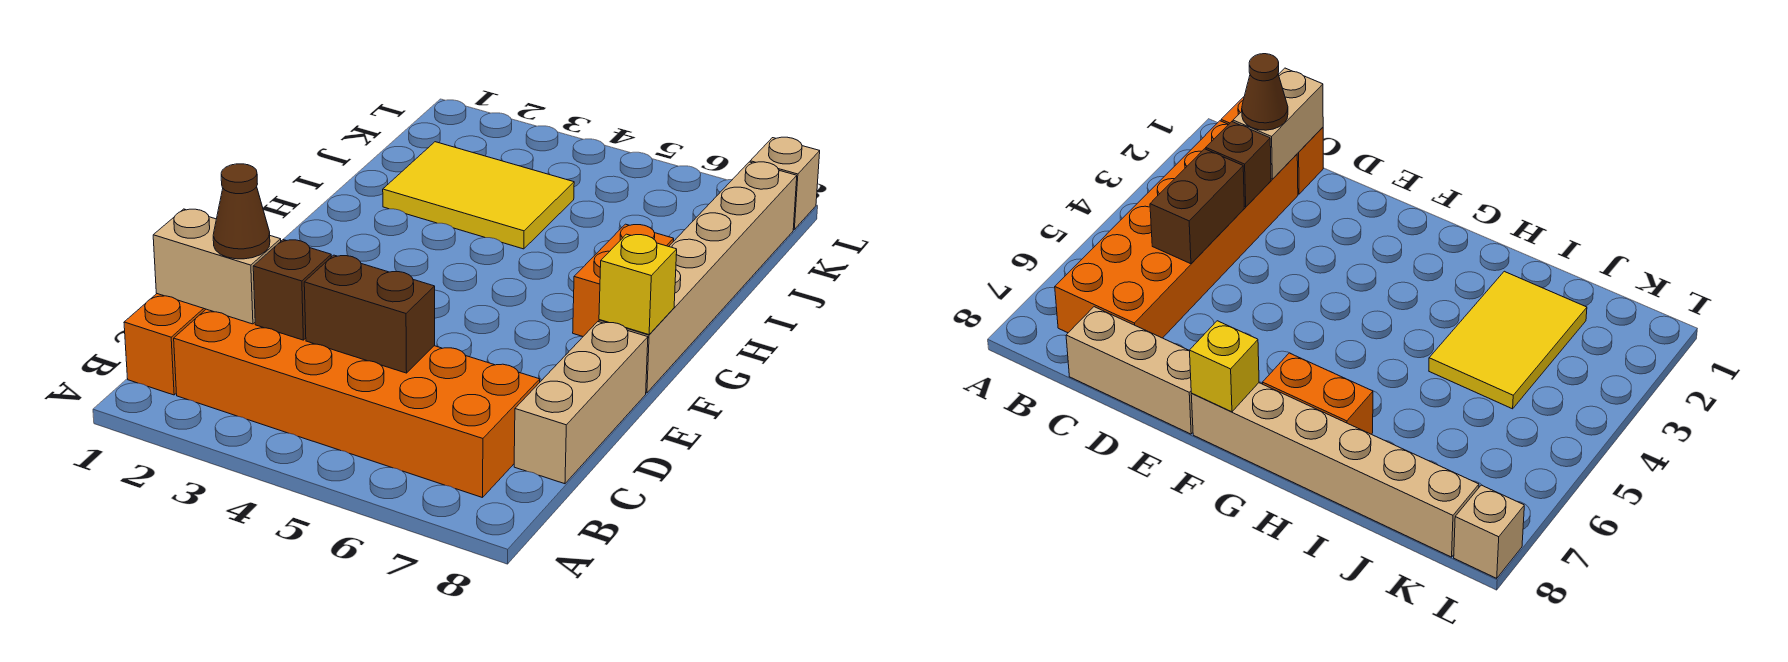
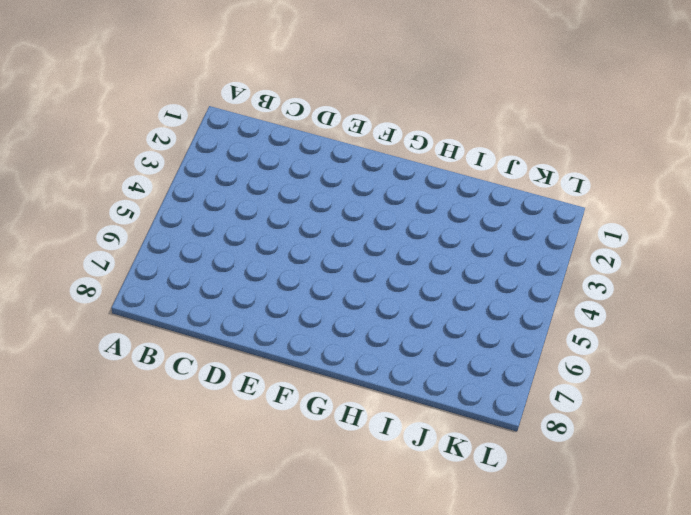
none -> orange 1x2 brick [124,294,206,395]
none -> orange 2x6 brick [174,309,540,498]
none -> tan 1x3 brick [514,322,648,484]

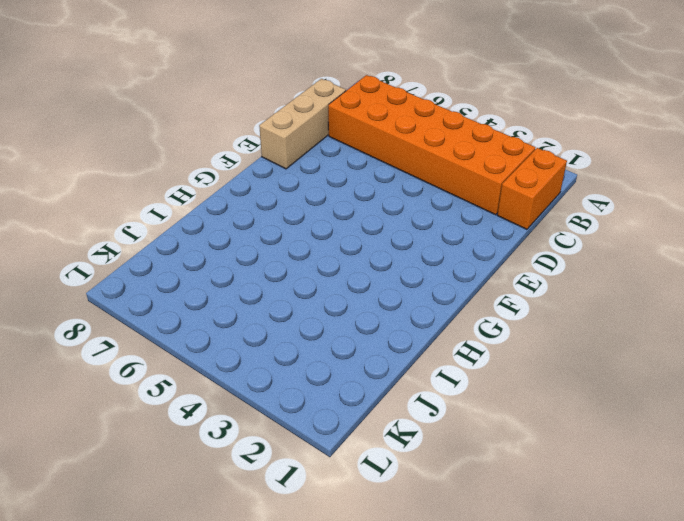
none -> tan 1x6 brick [599,162,797,393]
none -> orange 1x2 brick [573,224,674,337]
none -> yellow 2x3 tile [383,142,574,249]

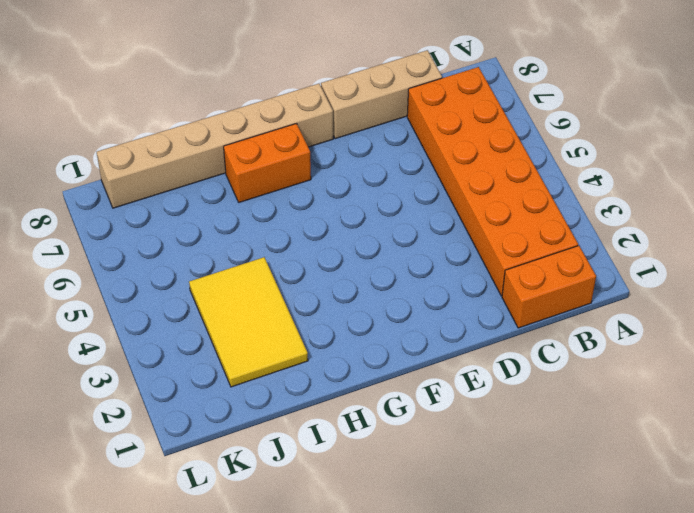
none -> tan 1x1 brick [750,137,820,229]
none -> tan 1x2 brick [153,209,281,324]
none -> brown 1x1 brick [253,240,331,340]

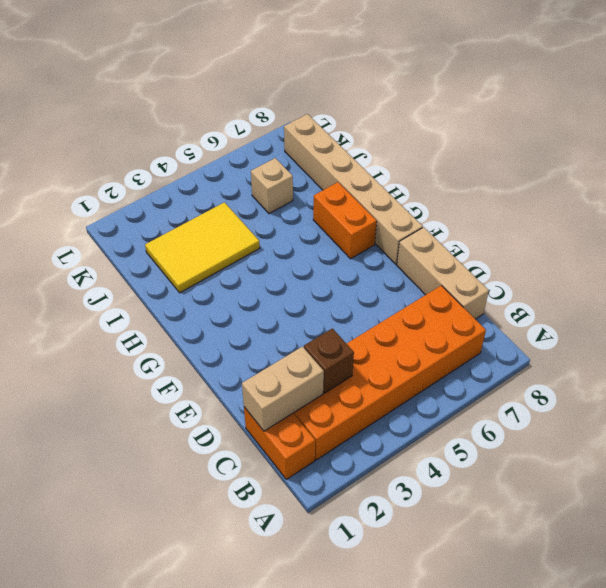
tan 1x1 brick [251,158,293,214] -> tan 1x1 brick moved to [750,137,820,229]
none -> brown 1x2 brick [304,255,435,373]
none -> yellow 1x1 brick [599,234,677,335]
none -> brown 1x1 cone [213,164,270,259]

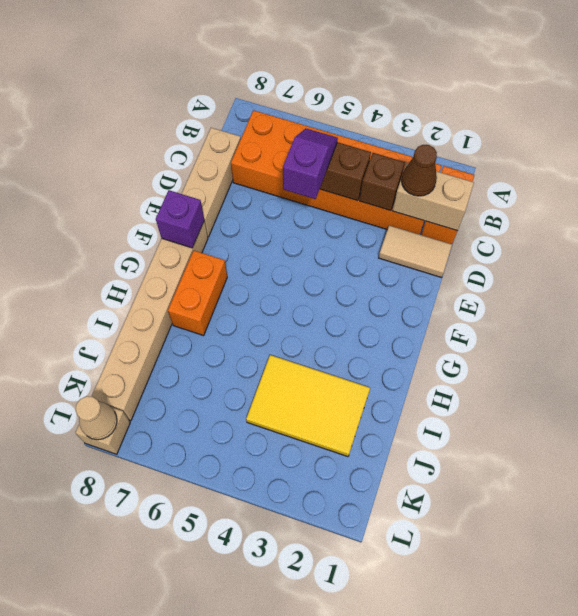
purple 1x2 slope [283,128,338,199] -> none
tan 1x2 tile [379,225,452,278] -> none
purple 1x1 brick [156,190,204,248] -> yellow 1x1 brick [599,234,677,335]
tan 1x1 cone [76,396,117,440] -> none

